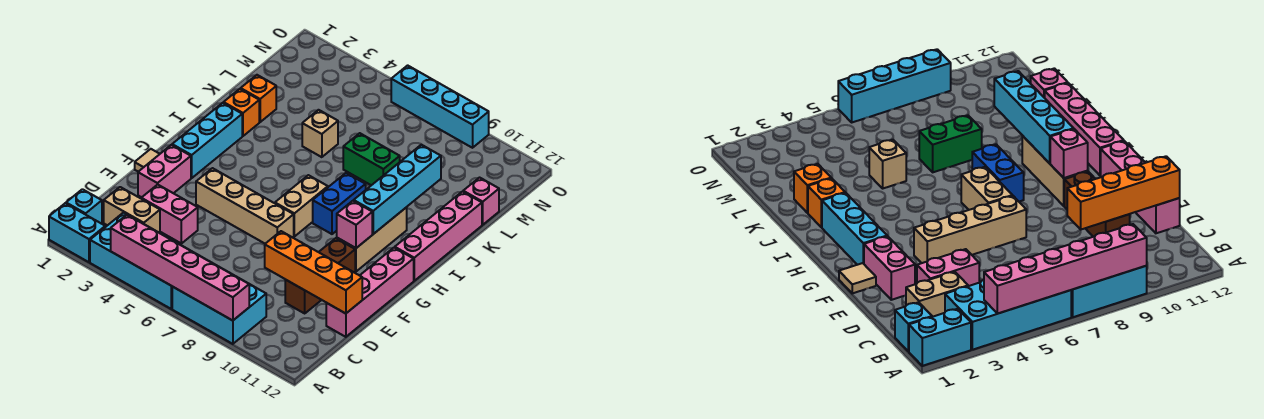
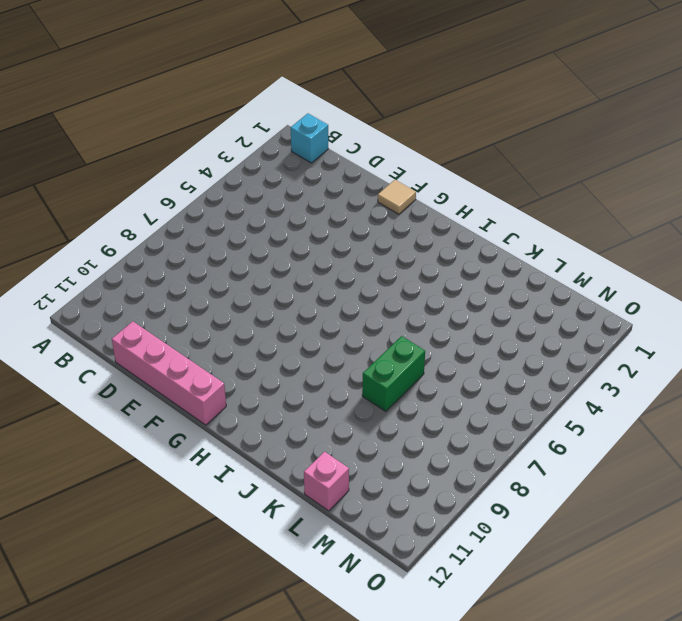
none -> cyan 1x2 brick [49,203,105,262]
none -> cyan 2x4 brick [90,213,172,309]
none -> cyan 2x3 brick [172,265,266,344]

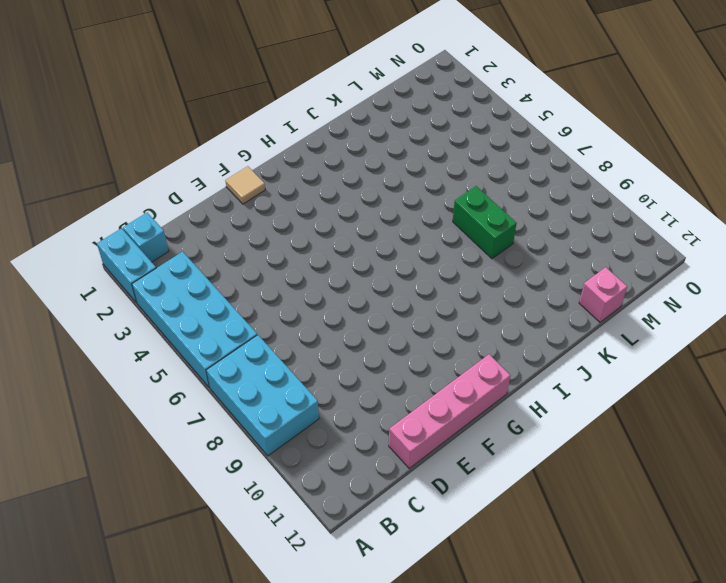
none -> tan 1x2 brick [104,187,160,233]
none -> pink 1x2 brick [141,185,198,243]
none -> brown 1x3 brick [285,238,355,313]

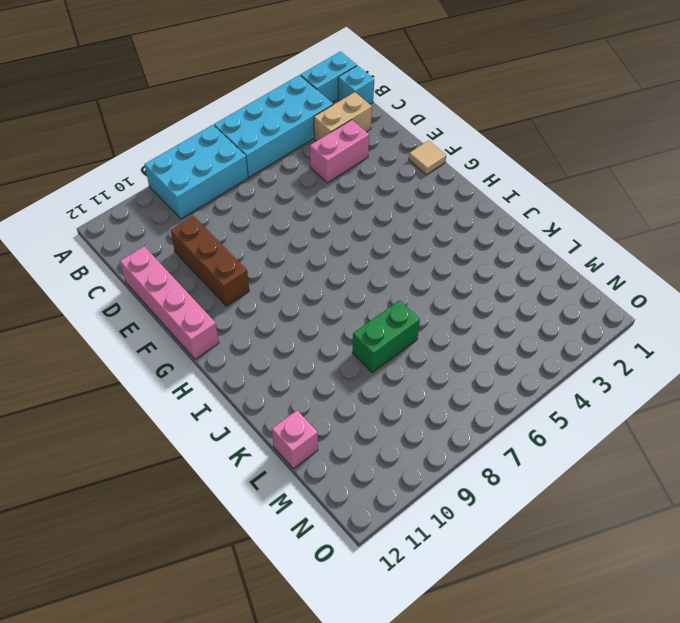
none -> pink 1x2 brick [138,145,191,197]
none -> tan 1x4 brick [196,168,294,244]
none -> cyan 1x3 brick [172,103,242,178]

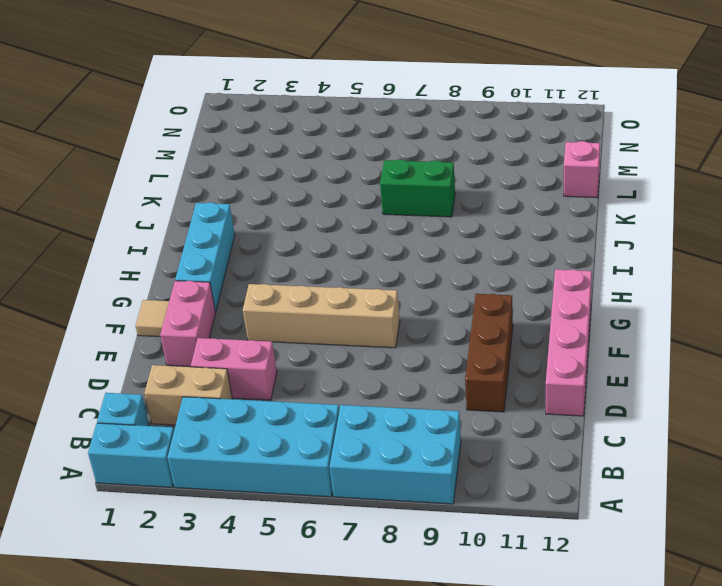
none -> tan 1x2 brick [275,175,328,236]
none -> tan 1x3 brick [337,207,407,271]
none -> blue 1x2 brick [313,173,366,234]

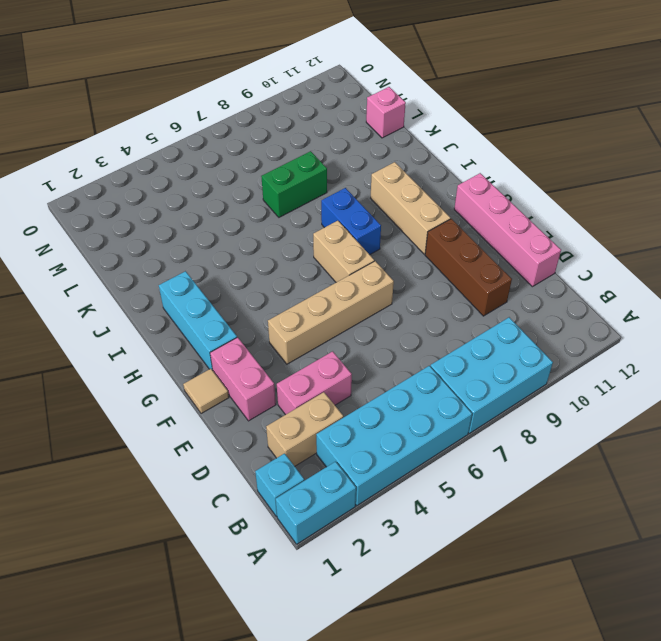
none -> pink 1x4 brick [395,192,482,281]
none -> orange 1x1 brick [224,89,259,136]
none -> orange 1x1 brick [241,75,276,122]

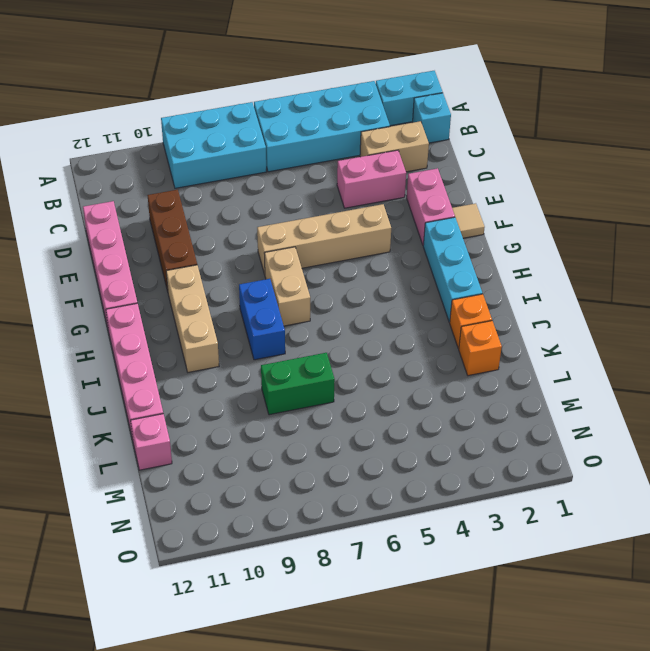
none -> tan 1x1 brick [302,110,338,157]
none -> cyan 1x4 brick [391,65,489,148]
none -> pink 1x6 brick [111,215,249,321]

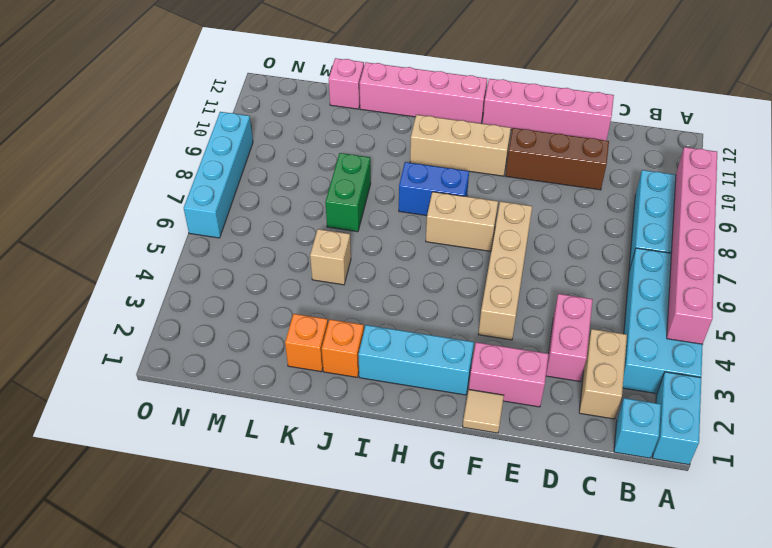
none -> orange 1x4 brick [265,231,362,314]
none -> pink 1x1 brick [337,201,372,248]
none -> cyan 1x4 brick [354,145,441,234]

